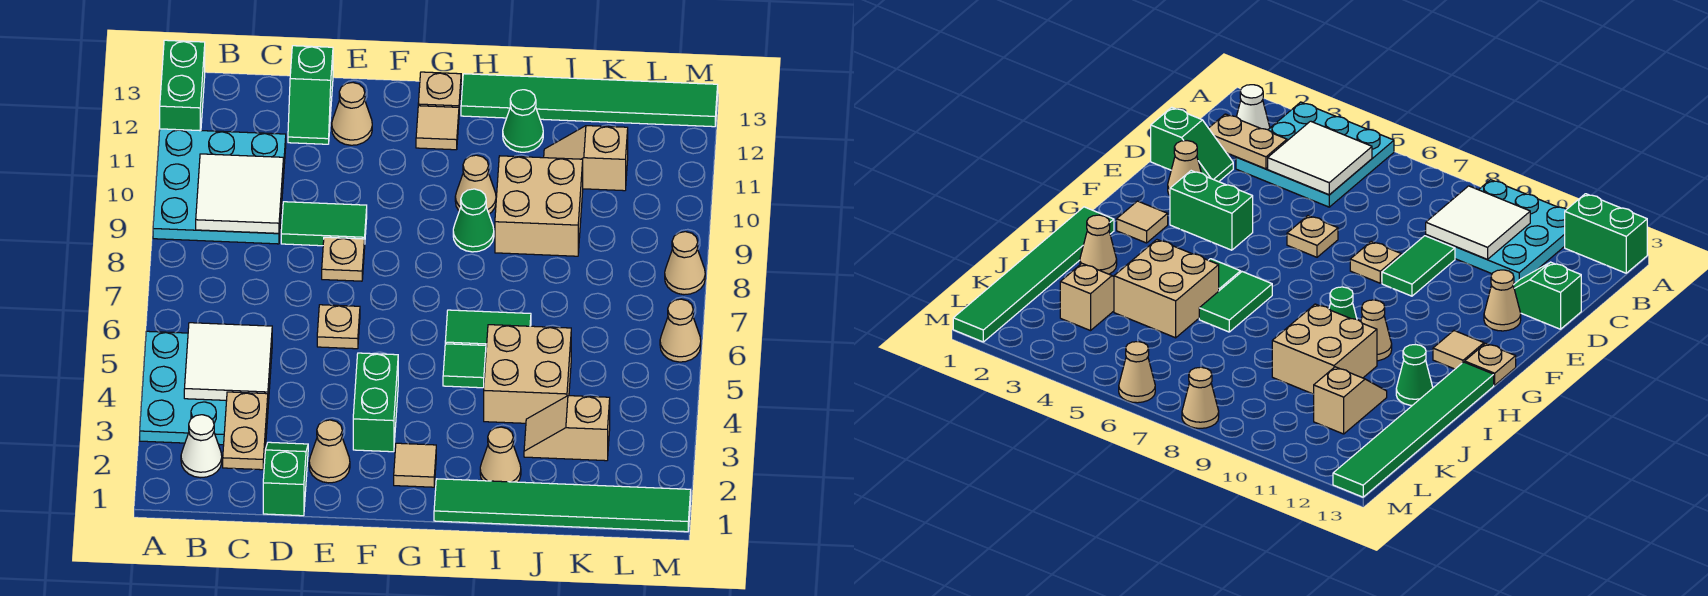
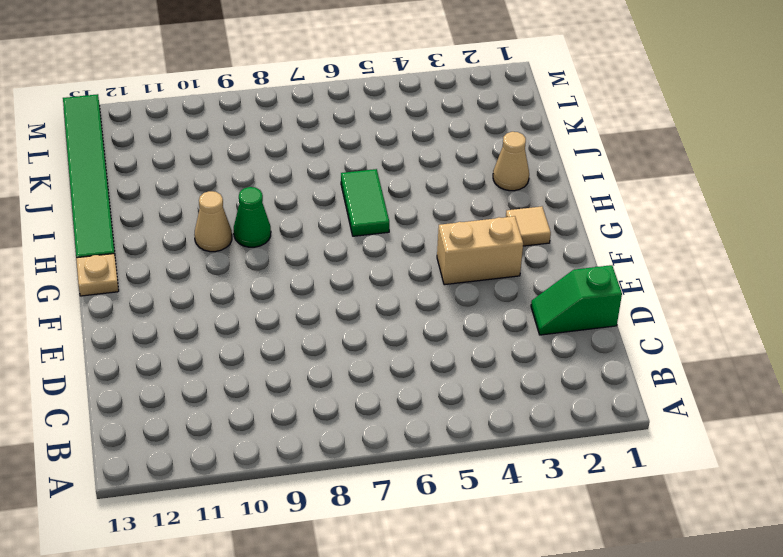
tan 1x2 brick [437,216,523,285] -> green 1x2 brick [353,353,398,452]
none -> cyan 3x3 plate [140,331,272,446]
none -> cyan 3x3 plate [153,129,286,244]
none -> green 1x2 brick [160,40,205,131]
none -> white 1x1 cone [181,415,222,478]

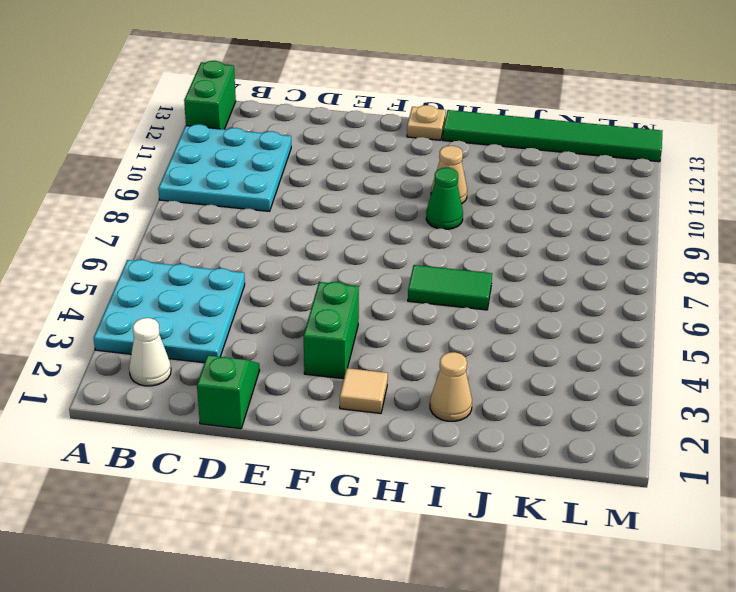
none -> green 1x2 tile [281,202,367,246]
none -> green 1x2 slope [288,46,333,144]
none -> tan 1x1 cone [309,420,350,483]
none -> tan 1x1 plate [317,305,360,349]

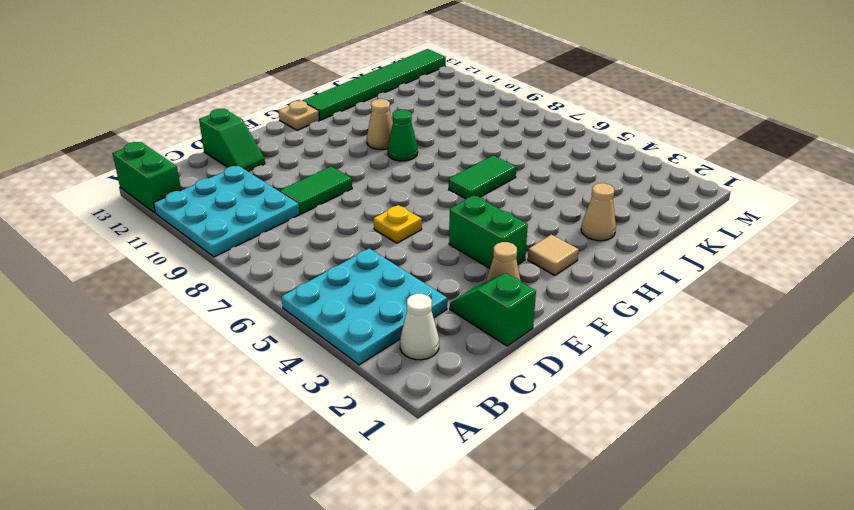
yellow 1x1 plate [374,205,422,243] -> tan 1x1 plate [317,305,360,349]
none -> tan 1x1 plate [322,237,365,281]
none -> tan 1x1 cone [332,82,372,145]
none -> tan 1x1 tile [416,106,459,150]
none -> green 1x6 tile [434,479,691,532]

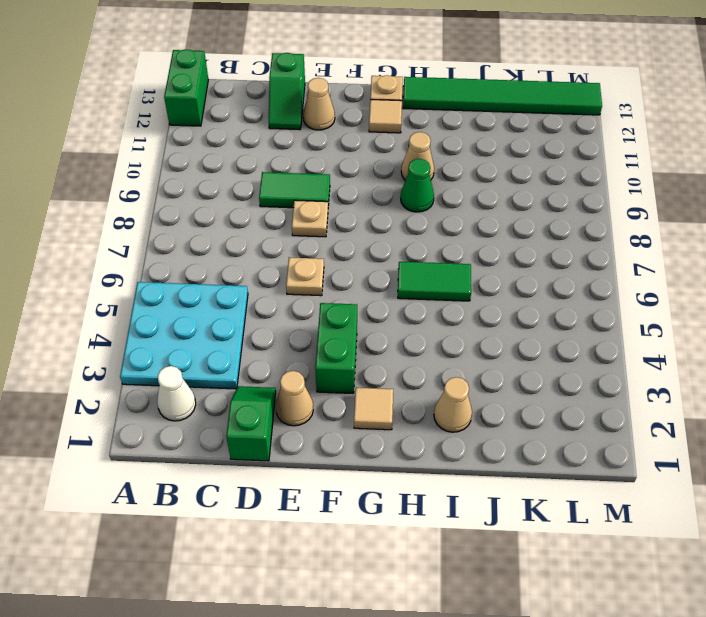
none -> cyan 3x3 plate [153,129,286,244]
none -> green 1x6 tile [434,479,691,532]
none -> green 1x1 tile [443,344,486,388]
none -> tan 2x2 brick [484,325,571,423]

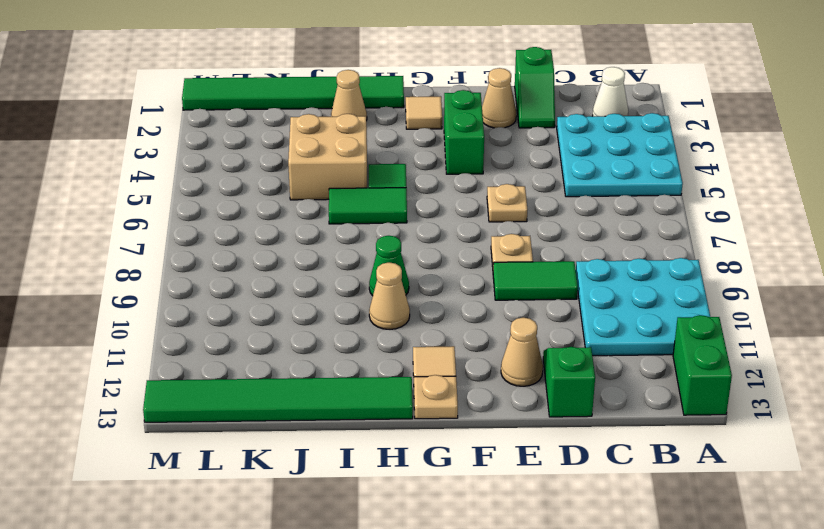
none -> tan 2x2 brick [495,156,583,256]
none -> green 1x1 cone [503,90,543,152]
none -> tan 1x2 slope [524,396,610,461]
none -> tan 1x2 slope [544,126,628,191]

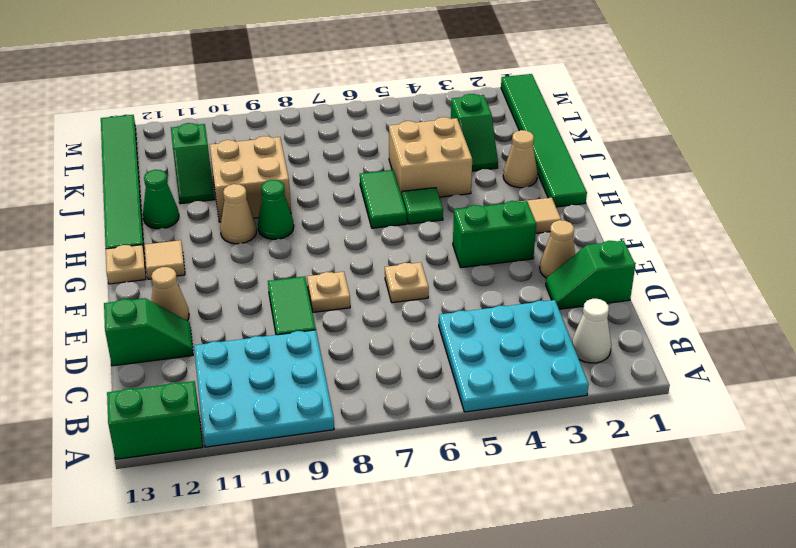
green 1x2 slope [451,94,498,171] -> tan 1x2 slope [524,396,610,461]
green 1x2 slope [171,123,214,204] -> tan 1x2 slope [544,126,628,191]
none -> tan 1x1 cone [660,299,701,362]
none -> tan 1x1 cone [665,232,705,295]
none -> white 2x2 tile [184,323,272,400]
none -> white 2x2 tile [196,154,284,233]

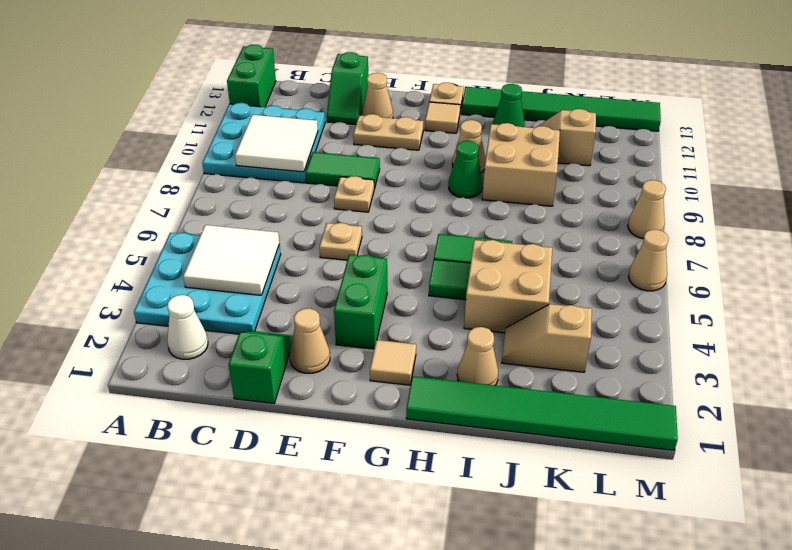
tan 1x2 plate [353,114,423,150] -> tan 1x2 plate turned to [223,392,268,470]

